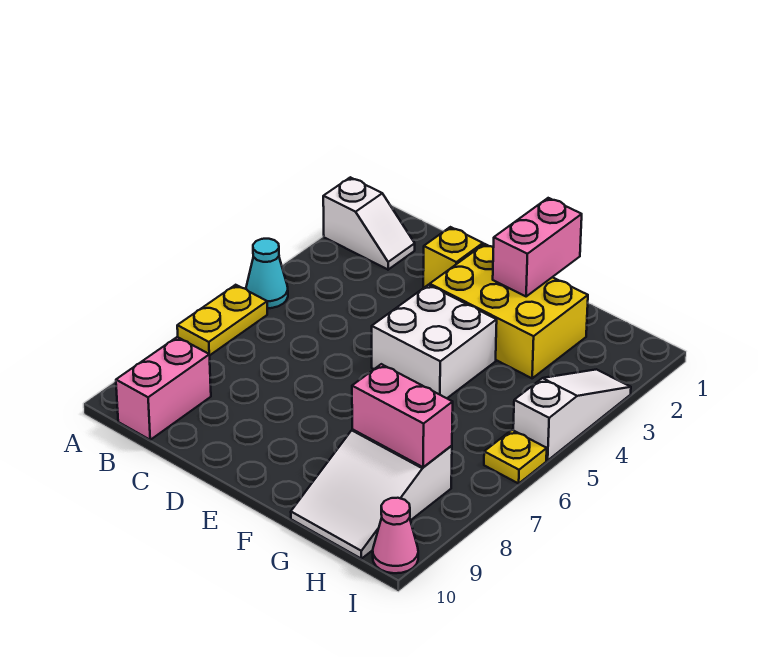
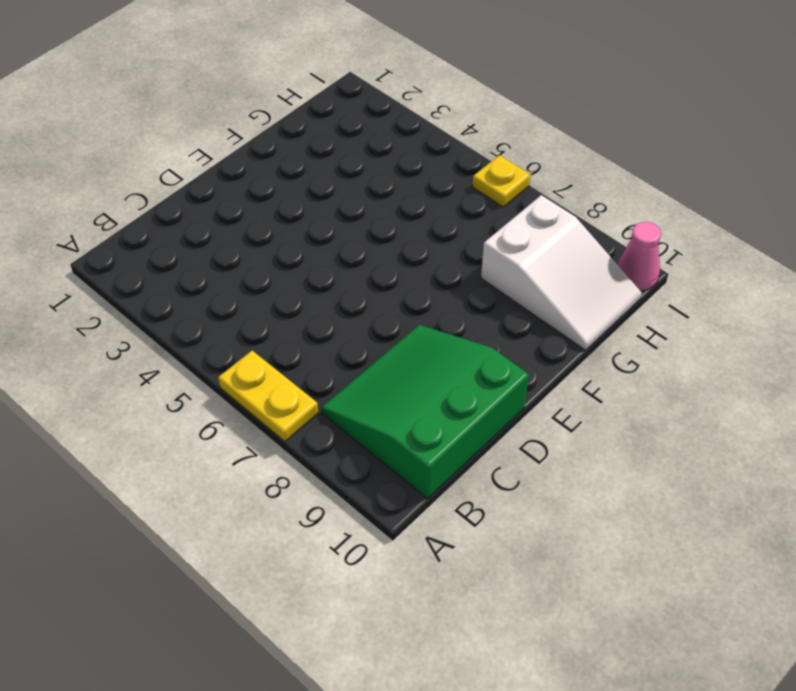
green 3x3 slope [321,325,529,498] -> pink 1x2 brick [116,337,211,440]
none -> white 1x2 slope [323,177,415,270]
none -> cyan 1x1 cone [246,239,288,308]
none -> yellow 1x1 brick [423,227,483,288]

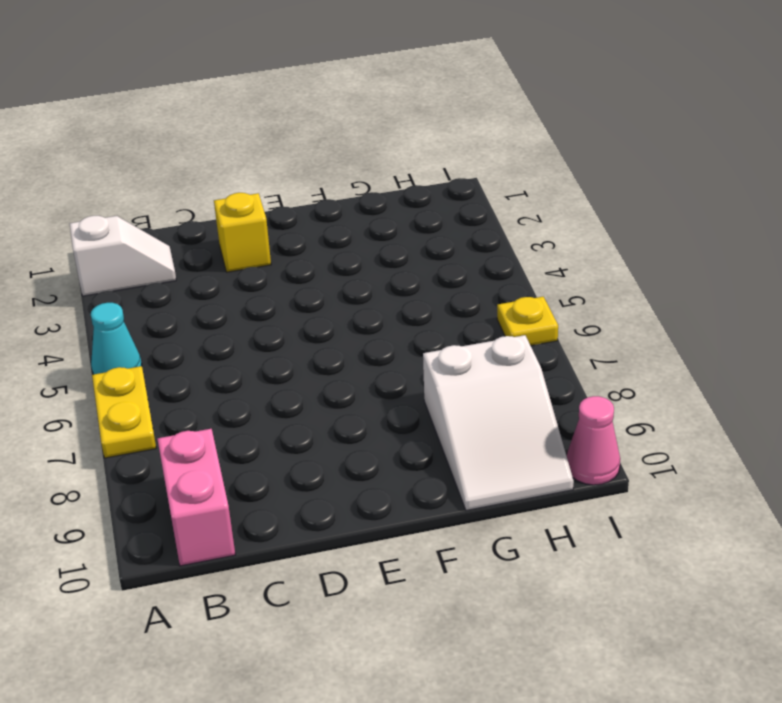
none -> yellow 2x3 brick [430,244,588,378]
none -> white 2x2 brick [372,285,497,398]
none -> white 1x3 slope [513,369,631,460]

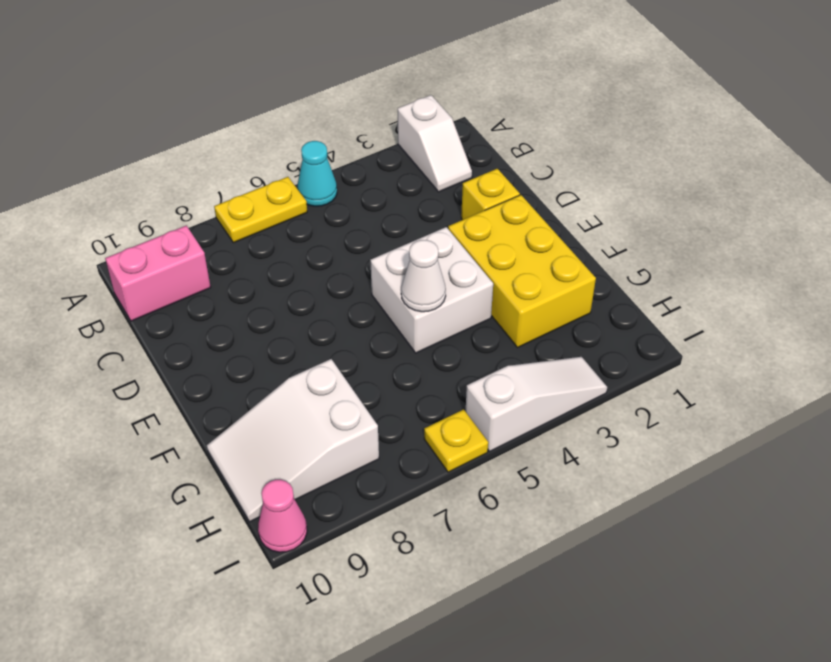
white 1x1 cone [401,240,446,312] -> none
none -> pink 1x2 brick [493,198,582,296]
none -> pink 1x2 brick [352,364,453,467]

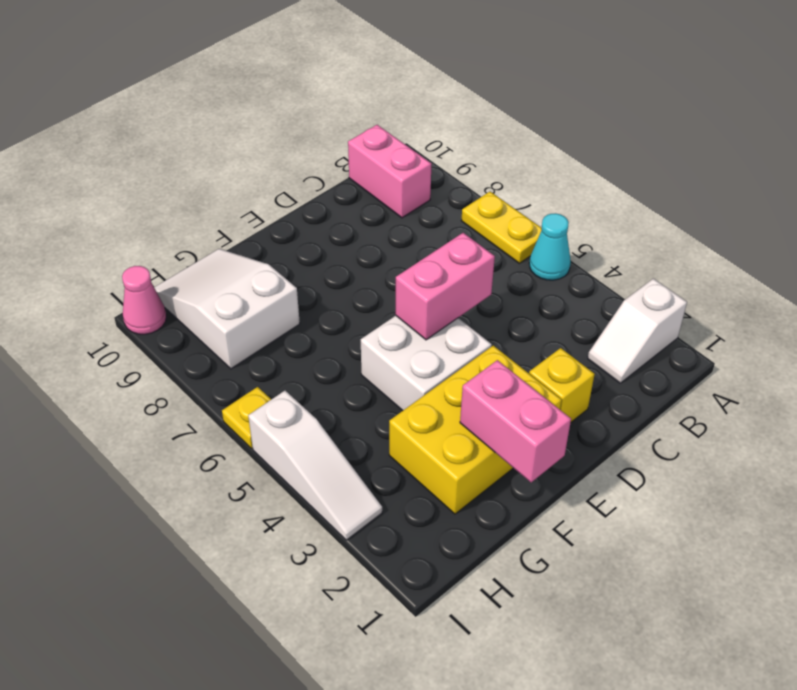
pink 1x2 brick [396,233,495,340] -> pink 1x2 brick moved to [352,364,453,467]

